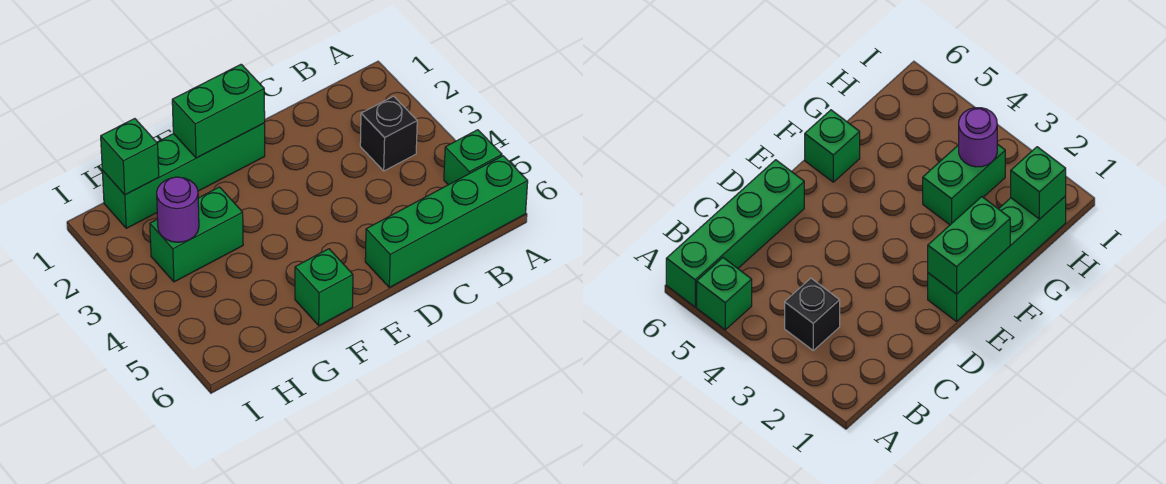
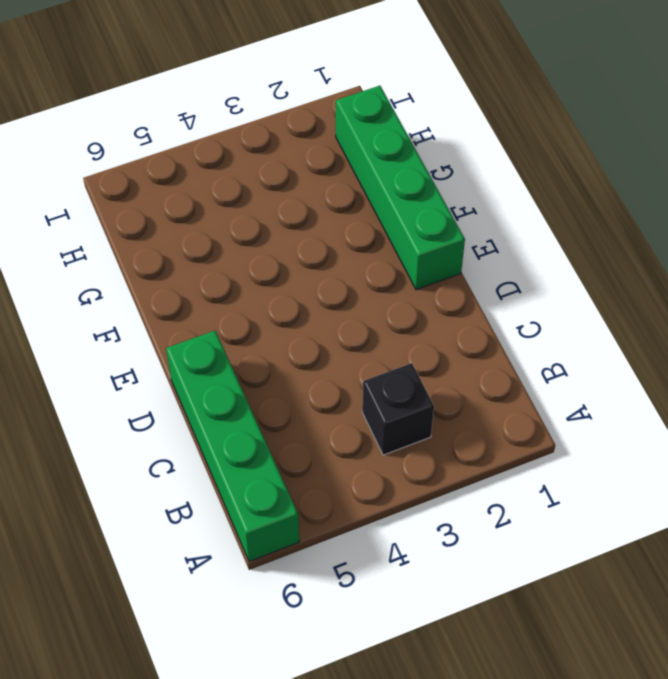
none -> green 1x1 brick [444,130,502,185]
none -> green 1x1 brick [295,249,353,326]

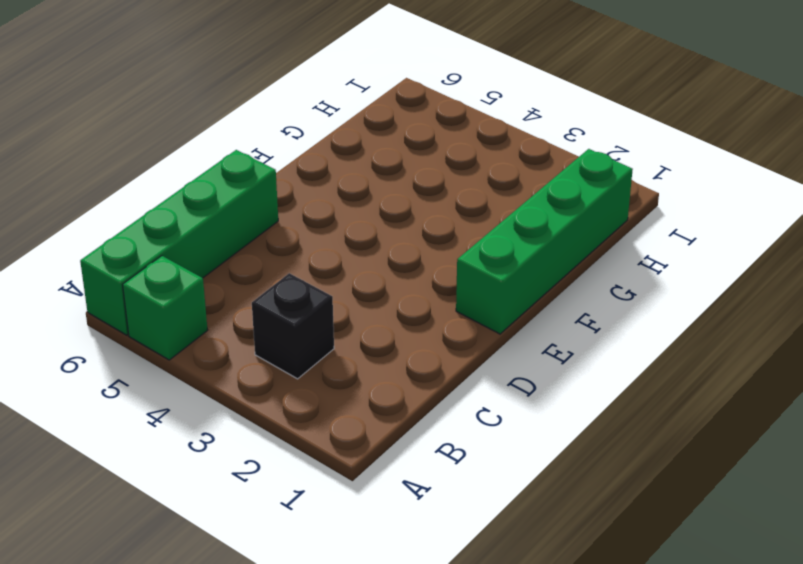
none -> green 1x1 brick [295,249,353,326]
none -> green 1x2 brick [150,187,243,282]

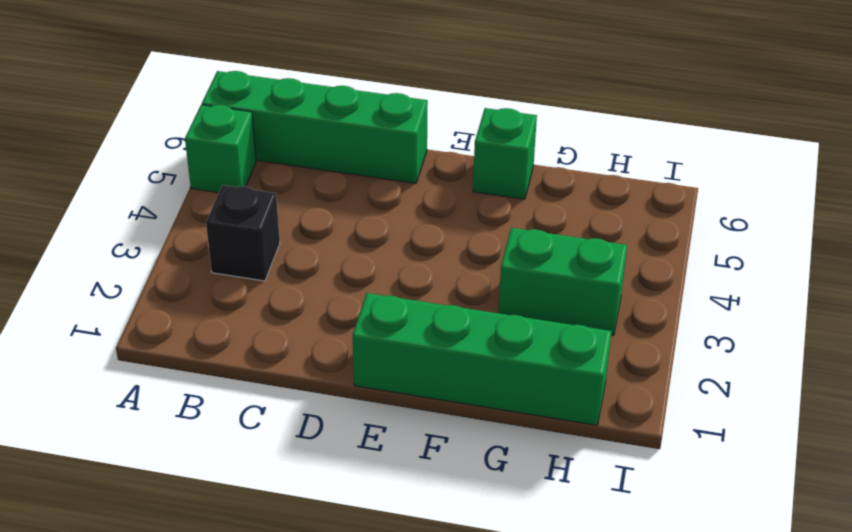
none -> green 1x2 brick [172,64,265,158]
none -> green 1x1 brick [101,119,159,195]

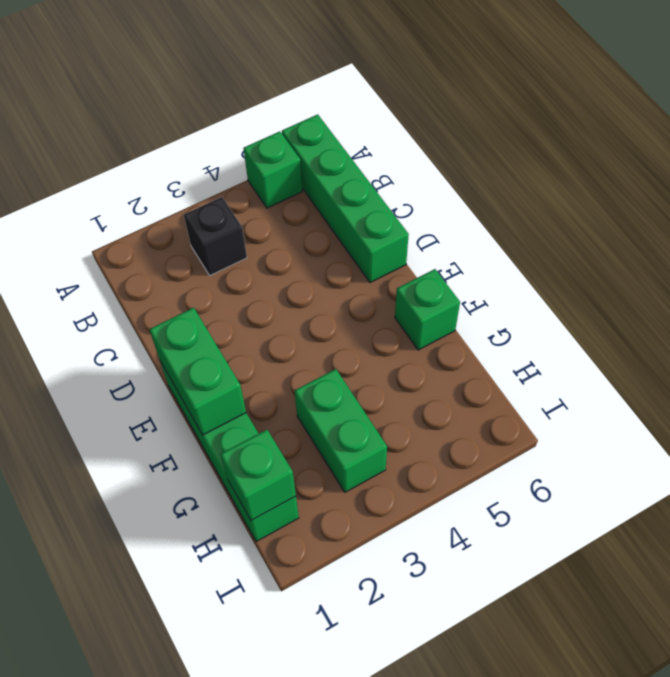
none -> purple 1x1 round brick [157,177,199,242]

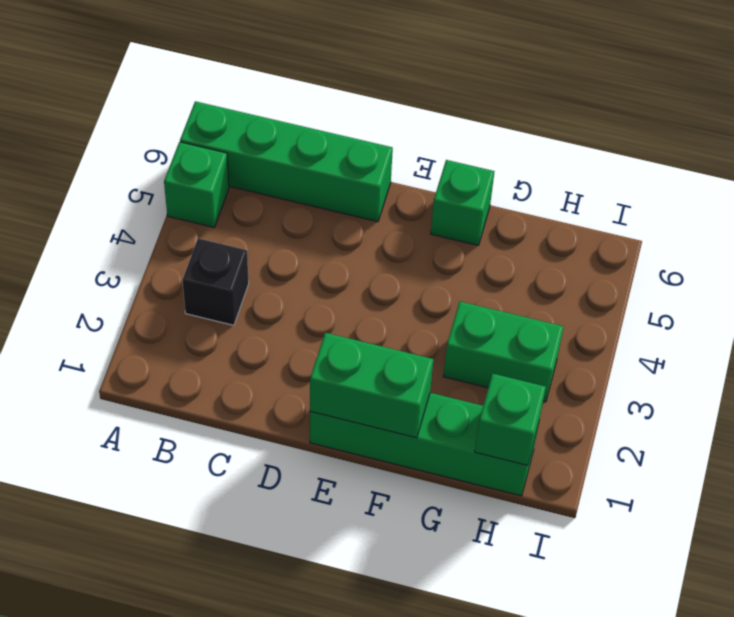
none -> purple 1x1 round brick [157,177,199,242]

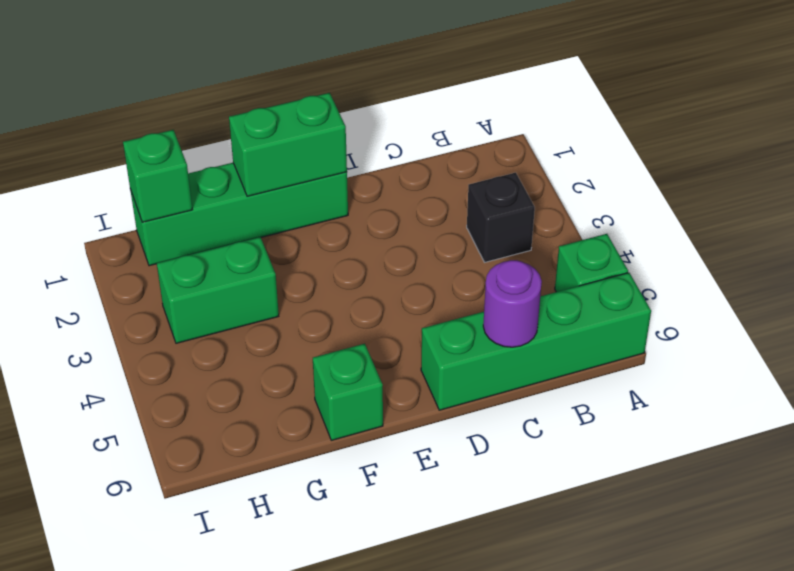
purple 1x1 round brick [483,260,542,347] -> purple 1x1 round brick moved to [157,177,199,242]

